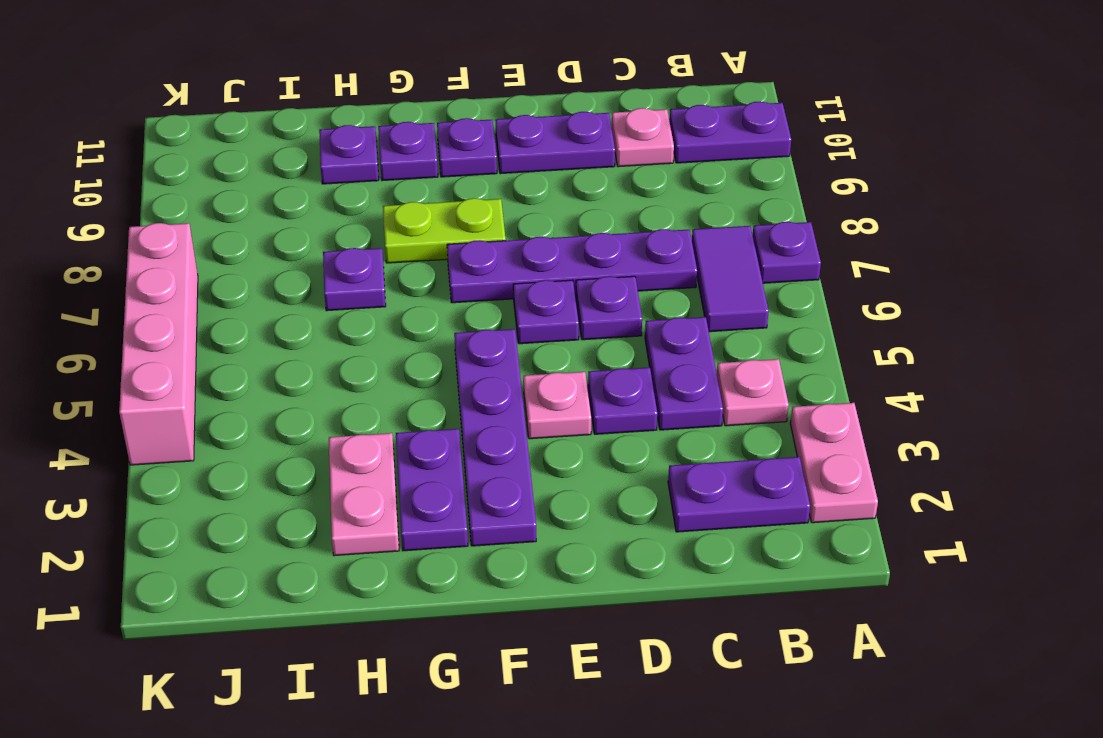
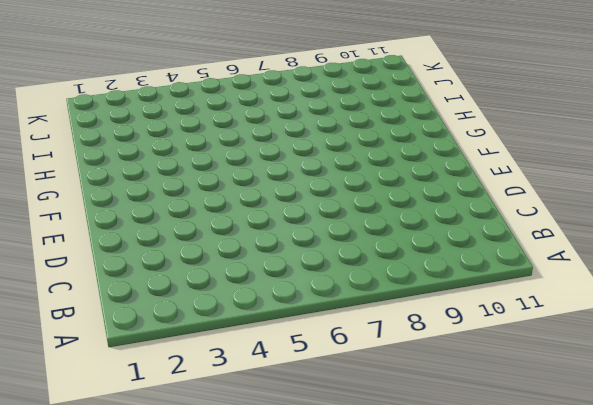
none -> pink 1x2 plate [790,403,878,523]
none -> purple 1x1 plate [753,222,821,283]
none -> purple 1x2 plate [669,101,791,163]

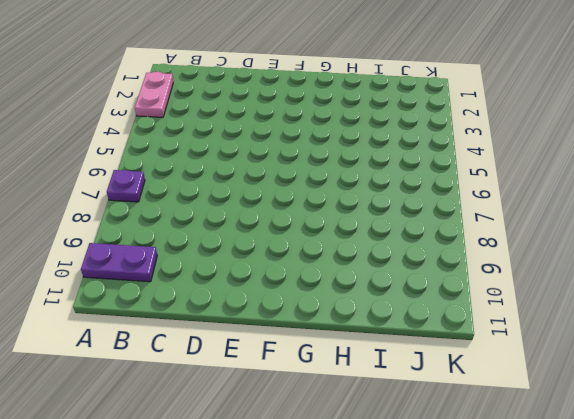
none -> purple 1x2 plate [668,457,810,532]
none -> pink 1x1 plate [717,359,789,426]
none -> purple 1x2 tile [692,226,769,332]

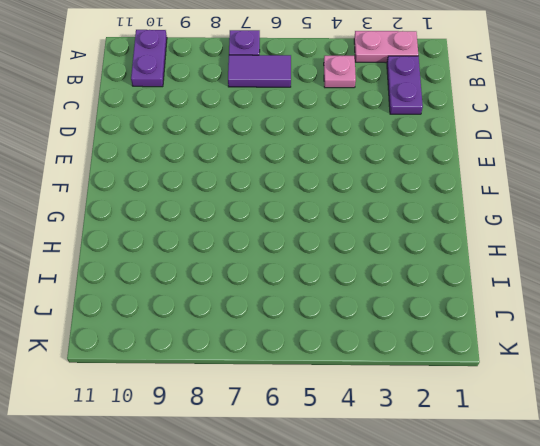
none -> purple 1x2 plate [645,317,723,430]
none -> purple 1x4 plate [447,229,697,303]
none -> pink 1x1 plate [612,108,674,167]

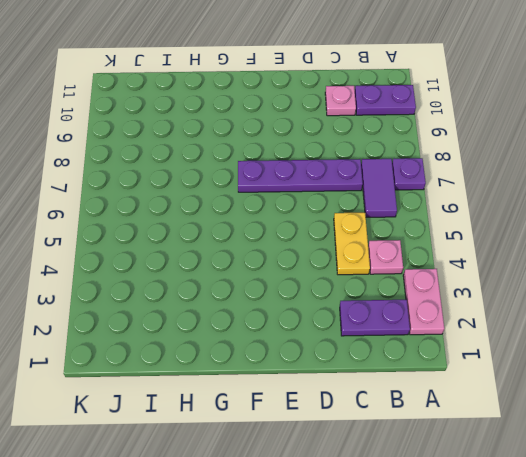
yellow 1x2 plate [334,213,370,275] -> purple 1x2 plate [645,317,723,430]
none -> purple 1x1 plate [588,367,657,434]
none -> purple 1x1 plate [576,276,642,340]
none -> purple 1x2 plate [495,112,615,174]

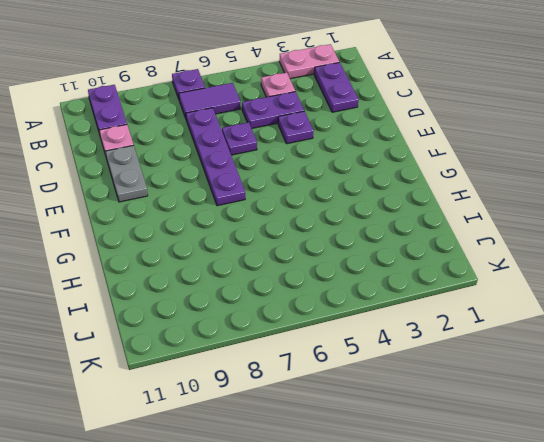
grey 1x2 plate [105,145,148,202] -> purple 1x2 plate [495,112,615,174]
none -> pink 1x1 plate [523,372,591,439]
none -> purple 1x1 plate [513,280,579,344]
none -> purple 1x4 plate [454,329,536,546]

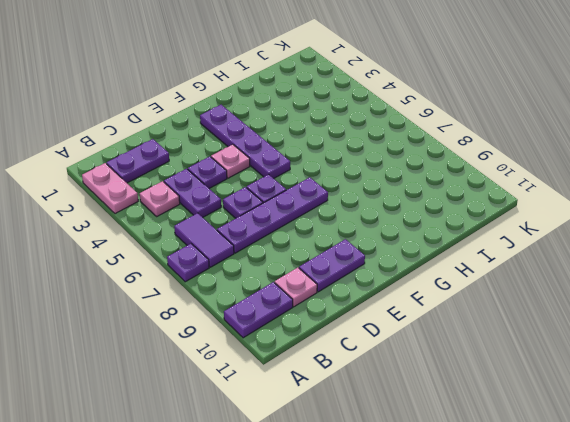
none -> lime 1x2 plate [383,198,506,263]
none -> purple 1x1 plate [437,118,497,177]
none -> purple 1x2 plate [396,429,468,551]

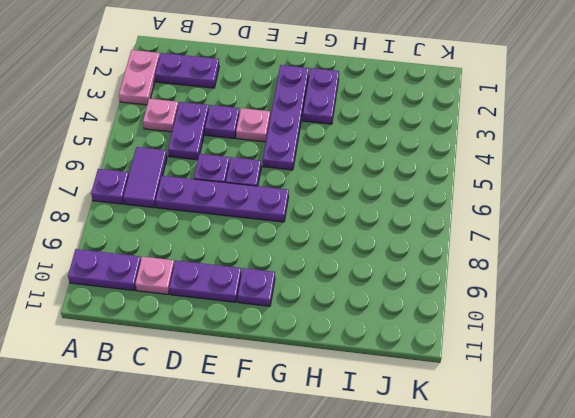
none -> lime 1x2 plate [383,198,506,263]
none -> purple 1x1 plate [378,122,438,181]
none -> pink 1x2 plate [329,433,399,556]

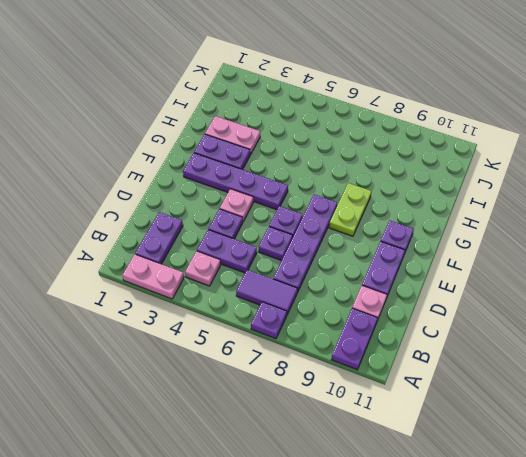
none -> purple 1x1 plate [378,122,438,181]
none -> purple 1x1 plate [323,248,386,311]
none -> purple 1x1 plate [319,125,379,184]

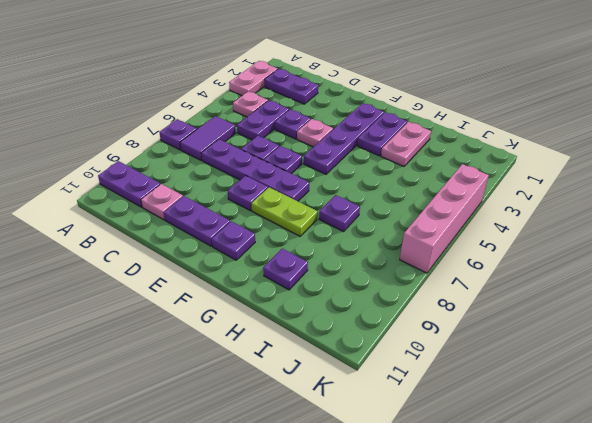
purple 1x1 plate [228,176,268,211] -> purple 1x1 plate moved to [378,122,438,181]

